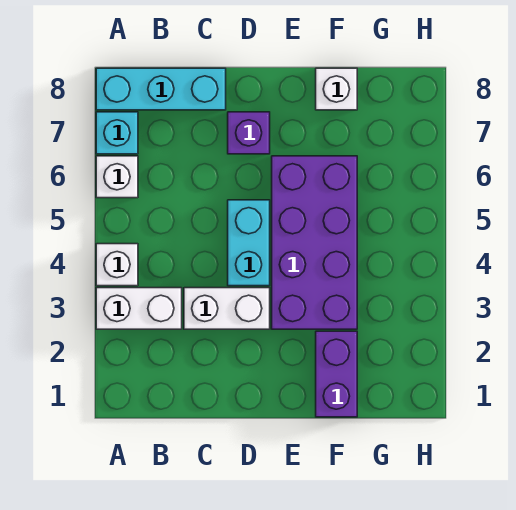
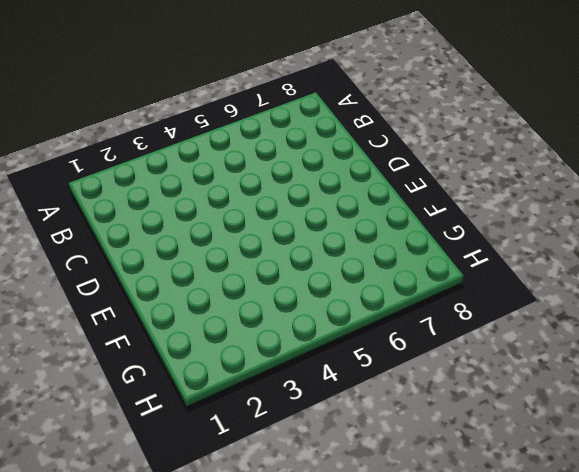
none -> white 1x2 brick [96,288,182,329]
none -> white 1x1 brick [96,244,138,286]

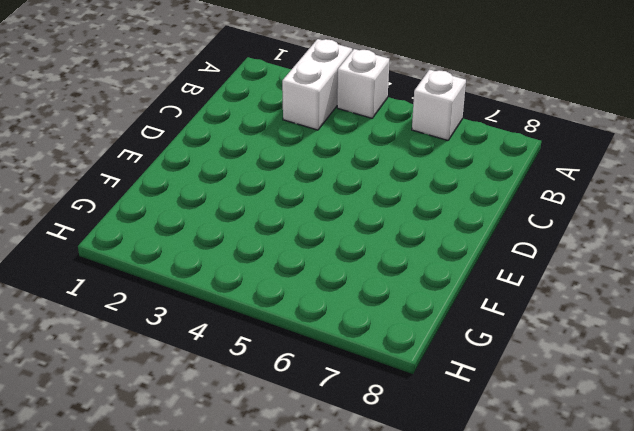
none -> cyan 1x1 brick [96,112,138,154]
none -> cyan 1x3 brick [96,68,226,110]

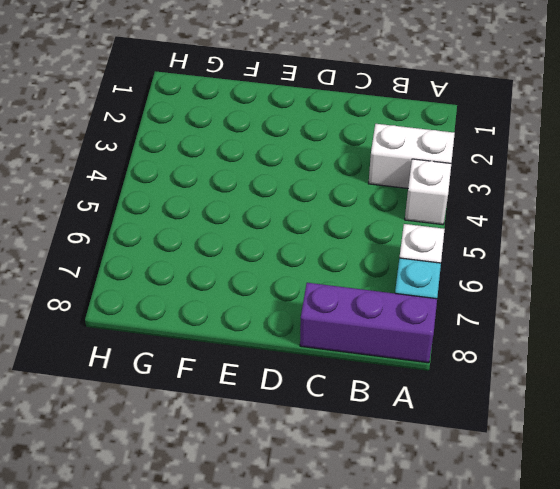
purple 1x3 brick [300,283,437,363] -> cyan 1x3 brick [96,68,226,110]
none -> white 1x2 brick [184,288,270,329]
none -> cyan 1x2 brick [228,200,270,286]

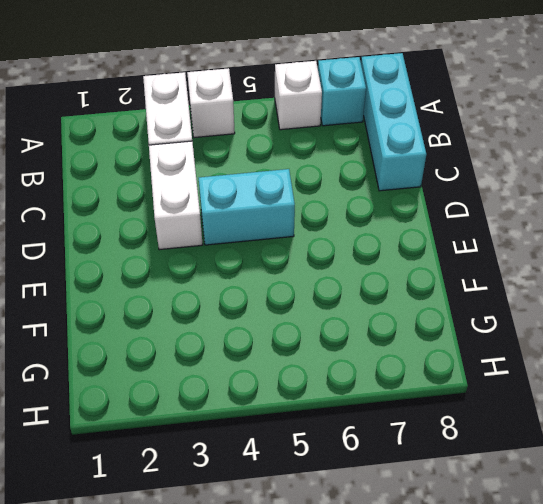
none -> purple 1x1 brick [228,112,270,154]
none -> purple 2x4 brick [272,156,357,329]

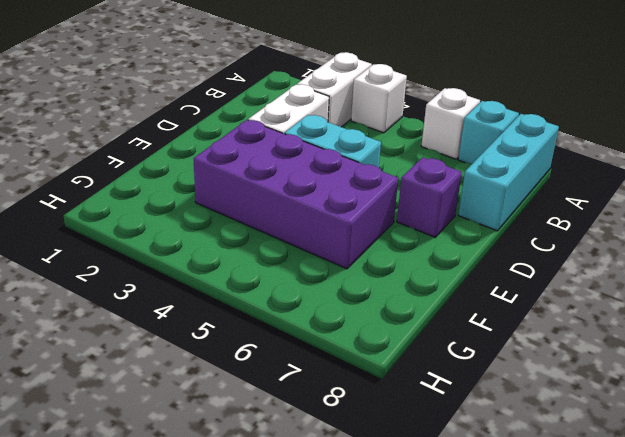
none -> purple 1x2 brick [316,331,357,417]
none -> white 1x1 brick [316,68,357,110]

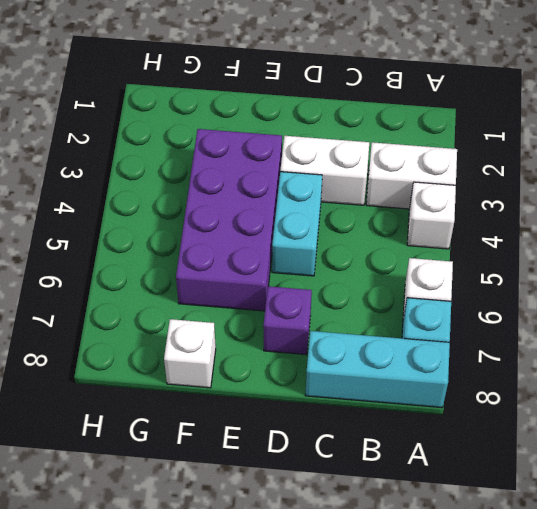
none -> purple 1x2 brick [316,331,357,417]

